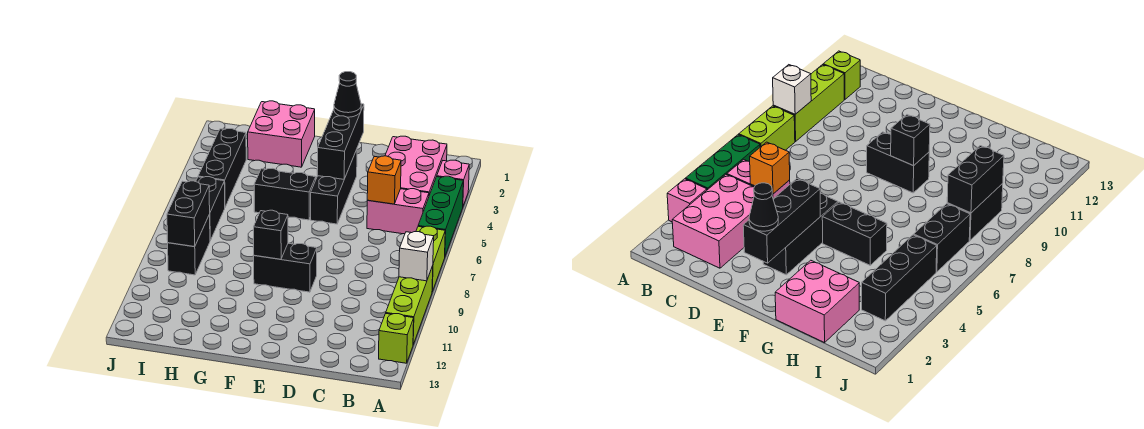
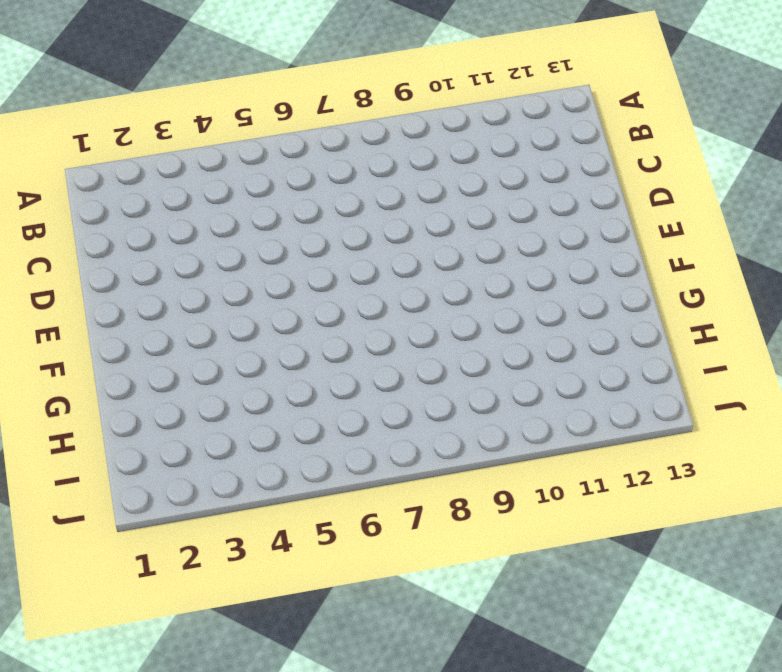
none -> pink 1x1 brick [437,160,469,206]
none -> green 1x3 brick [418,176,463,256]
none -> lime 1x2 brick [416,226,445,292]

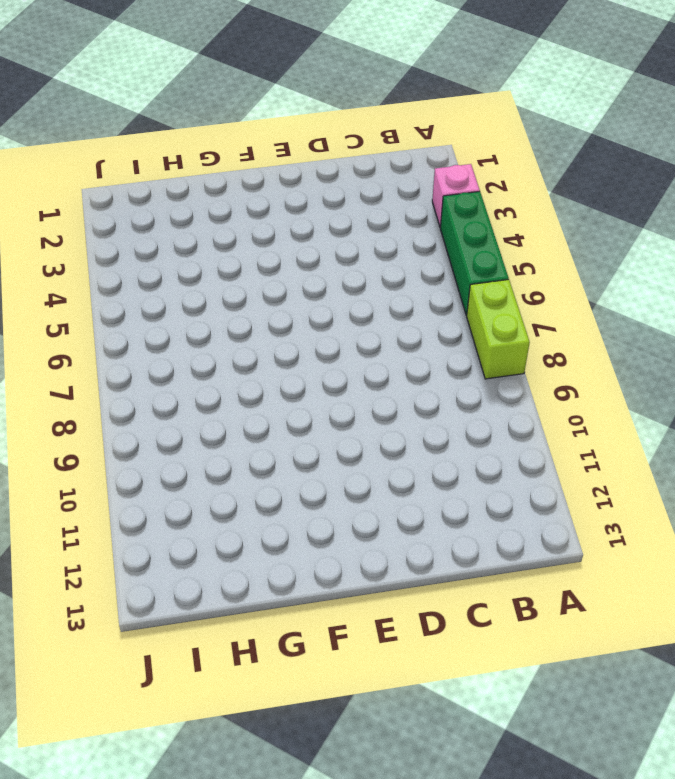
none -> lime 1x3 brick [386,266,433,344]
none -> lime 1x1 brick [379,313,414,363]
none -> pink 2x3 brick [385,136,447,195]

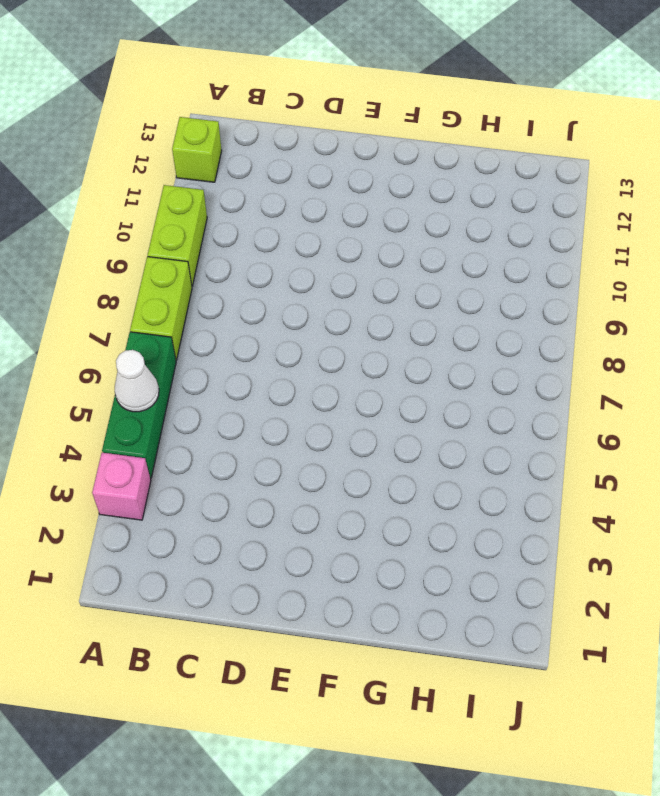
white 1x1 cone [115,350,159,412] -> none
lime 1x2 brick [148,185,207,286] -> lime 1x3 brick [386,266,433,344]
none -> pink 2x3 brick [385,136,447,195]
none -> pink 1x2 brick [367,189,429,234]
none -> black 1x3 brick [311,149,357,224]

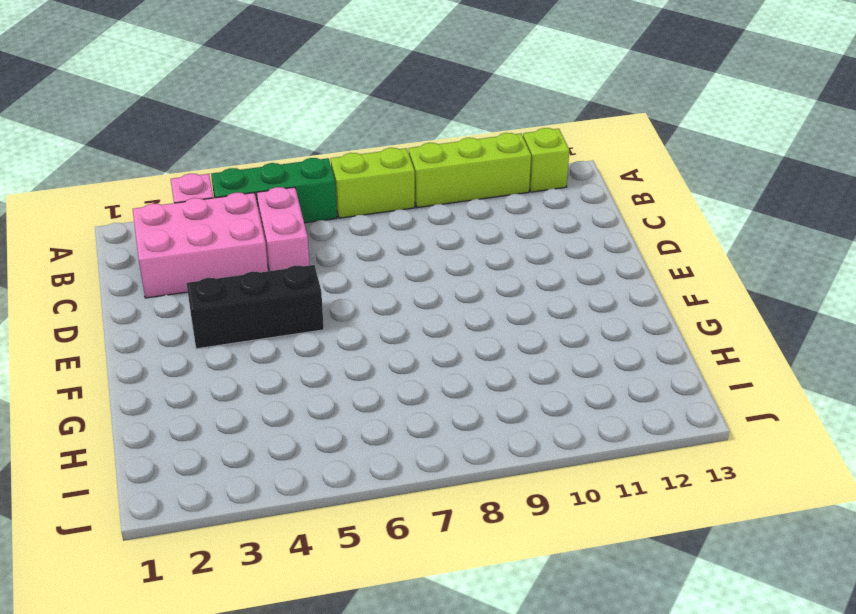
none -> black 1x2 brick [254,243,317,292]
none -> black 1x2 brick [254,168,316,220]
none -> pink 2x2 brick [248,101,315,167]

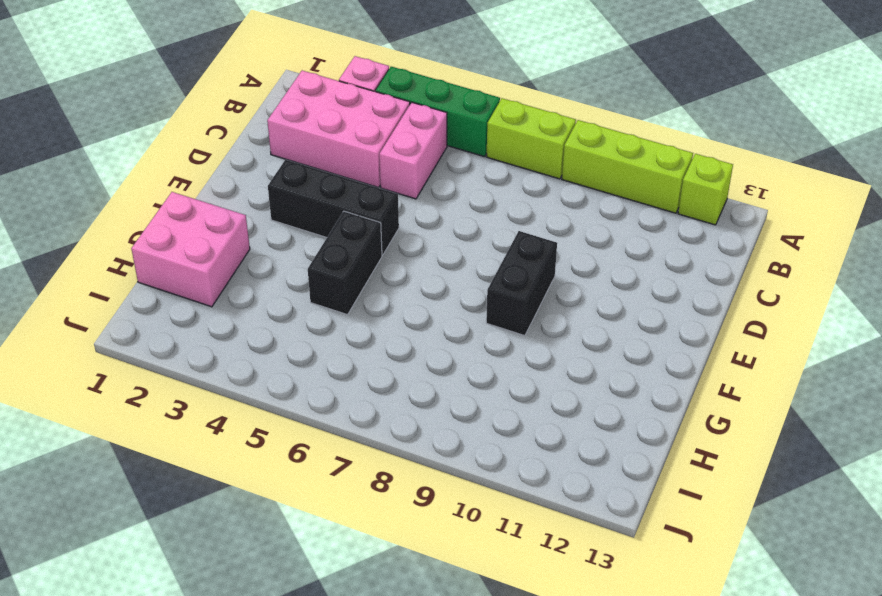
none -> black 1x3 brick [198,129,246,207]
none -> black 1x2 brick [196,177,225,240]
none -> black 1x2 brick [168,214,210,275]

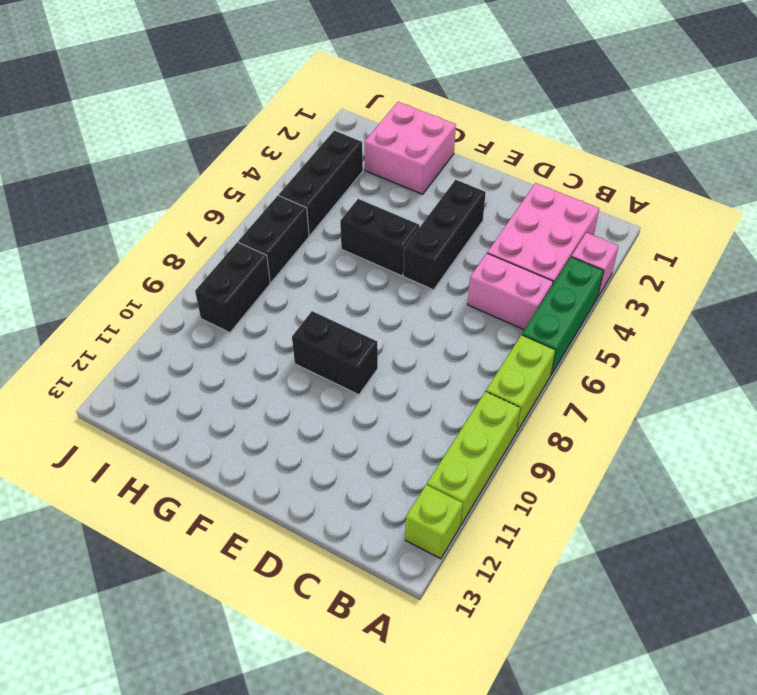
none -> white 1x1 brick [399,232,434,281]
none -> orange 1x1 brick [367,156,401,204]
none -> black 1x3 brick [317,104,364,179]

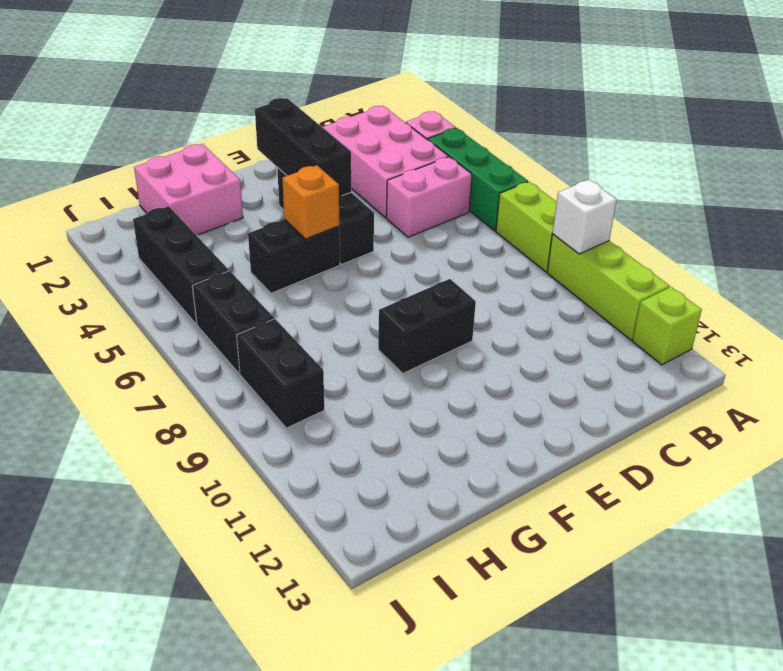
orange 1x1 brick [282,165,339,239] -> orange 1x1 brick moved to [367,156,401,204]
none -> black 1x1 brick [254,210,288,259]
none -> black 1x2 brick [167,181,210,247]
none -> black 1x1 cone [334,72,361,117]

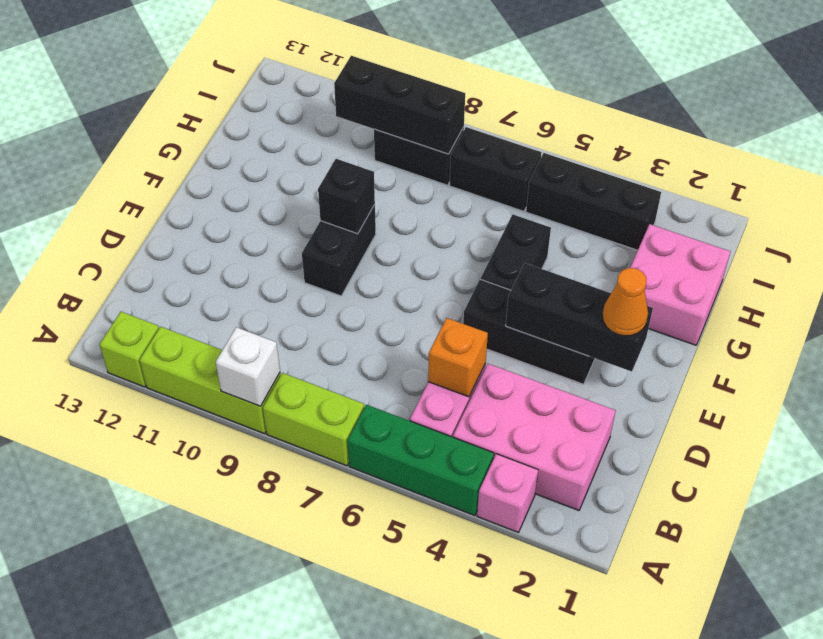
orange 1x1 cone [602,268,648,336] -> black 1x1 cone [334,72,361,117]
black 1x3 brick [334,56,465,154] -> black 1x2 brick [167,181,210,247]

